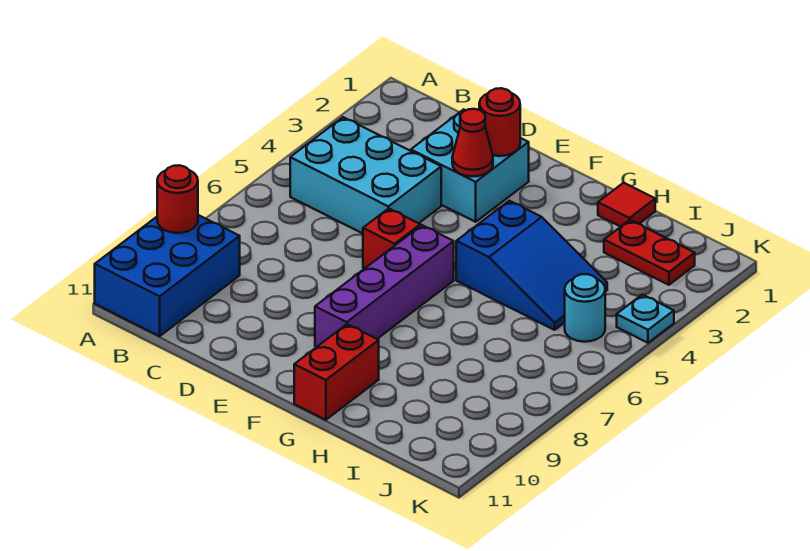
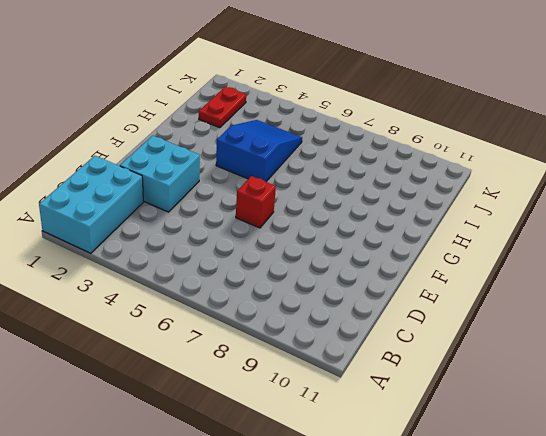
cyan 2x3 brick [39,156,143,253] -> cyan 2x3 brick moved to [290,117,441,233]
none -> blue 2x3 brick [95,215,240,336]
none -> purple 1x4 brick [315,225,454,347]
none -> red 1x2 brick [294,324,379,420]

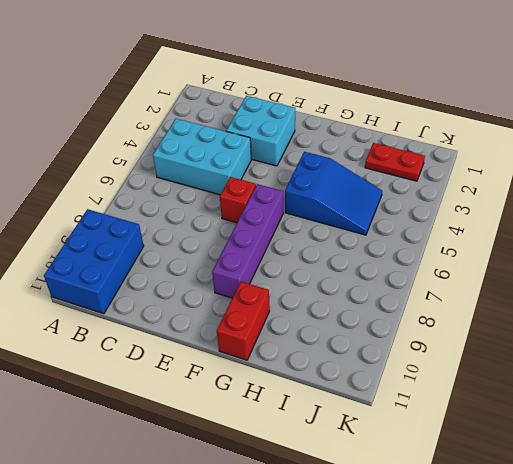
none -> red 1x1 tile [598,183,655,227]
none -> cyan 1x1 round brick [565,274,605,342]
none -> cyan 1x1 plate [617,295,674,343]

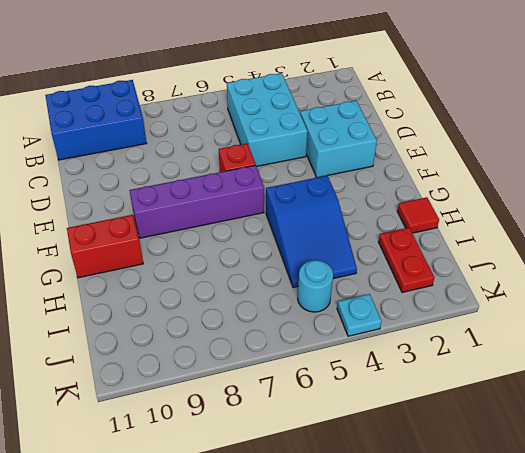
none -> red 1x1 round brick [157,165,198,233]
none -> red 1x1 round brick [479,88,520,156]
none -> red 1x1 cone [452,109,493,177]

